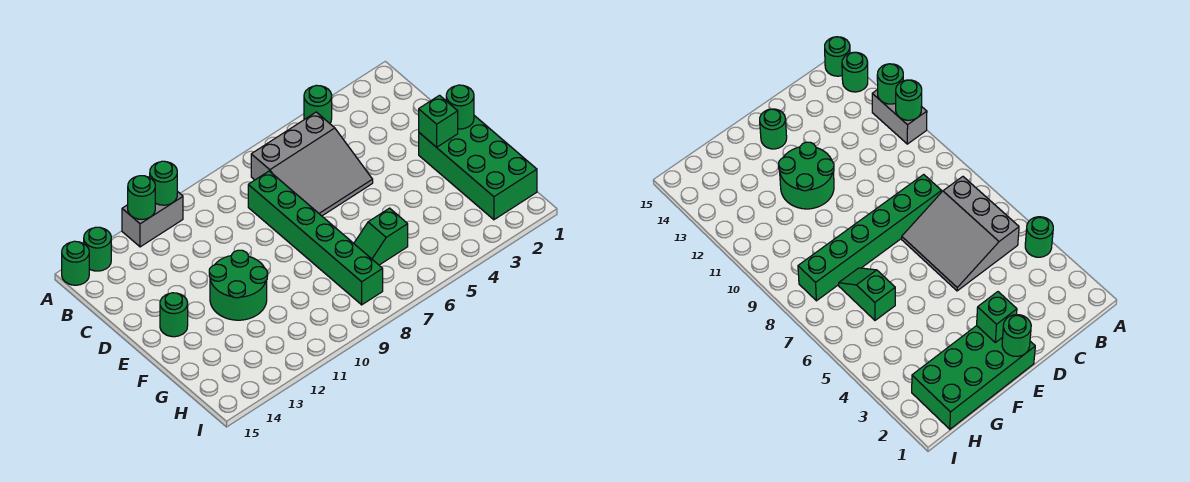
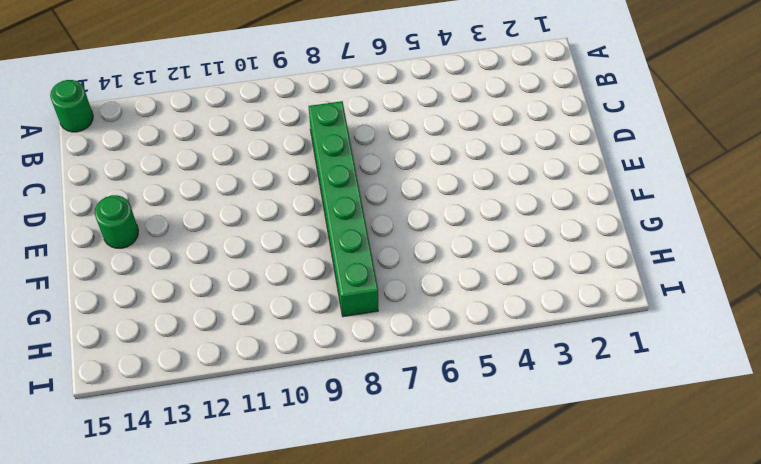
none -> green 1x1 round brick [304,85,332,123]
none -> grey 1x2 brick [122,191,183,247]
none -> green 1x1 round brick [84,227,111,271]

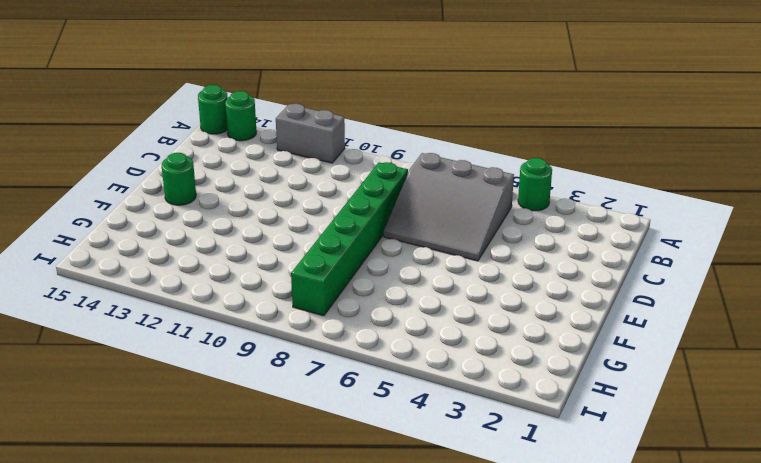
none -> green 2x4 brick [419,116,537,220]
none -> green 2x2 round brick [209,250,268,320]
none -> green 1x2 slope [354,208,408,265]

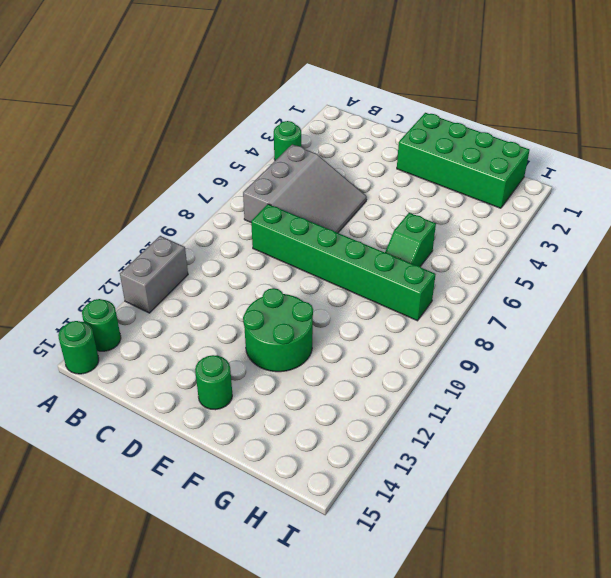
none -> green 1x1 round brick [150,161,177,205]
none -> green 1x1 round brick [128,176,155,219]
none -> green 1x1 round brick [446,85,474,129]

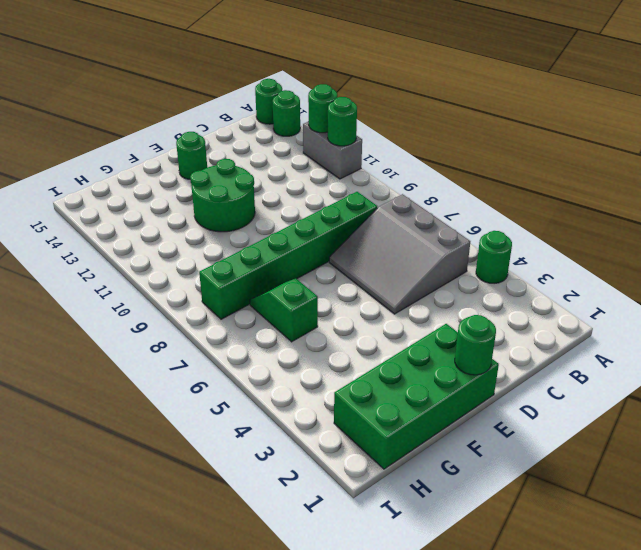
none -> green 1x1 brick [419,95,458,147]

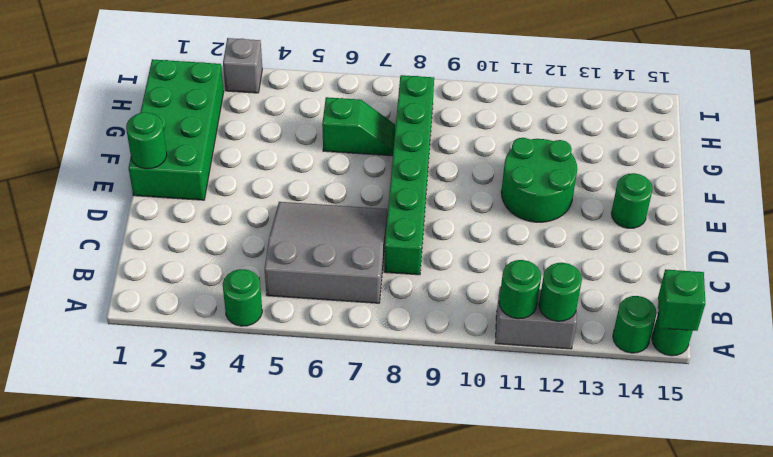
green 1x1 brick [658,269,705,331] -> green 1x1 brick moved to [419,95,458,147]
grey 1x1 brick [223,38,262,93] -> none

